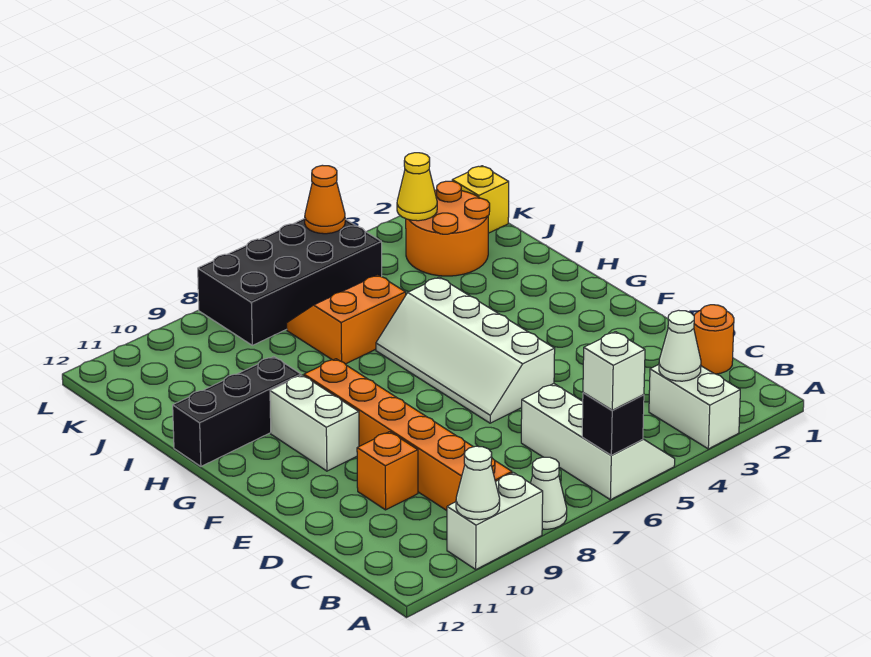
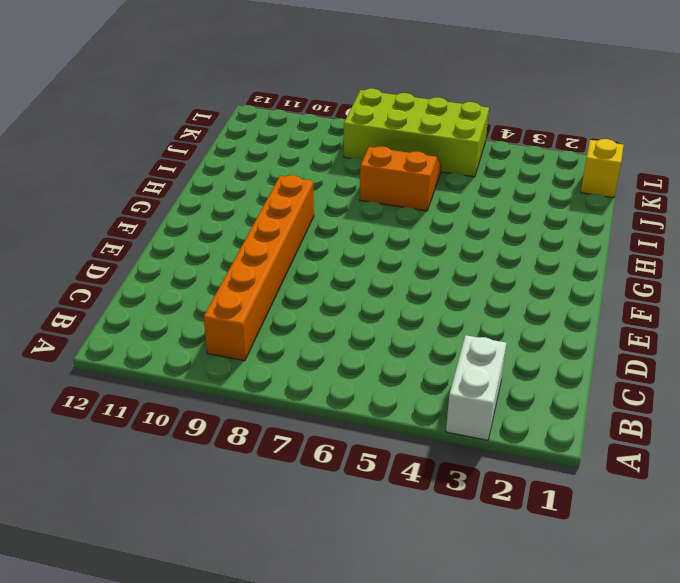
lime 2x4 brick [344,89,489,177] -> black 2x4 brick [198,219,382,345]
none -> white 2x3 slope [521,384,675,500]
none -> white 1x1 cone [531,457,567,529]
none -> white 1x2 brick [447,473,543,569]

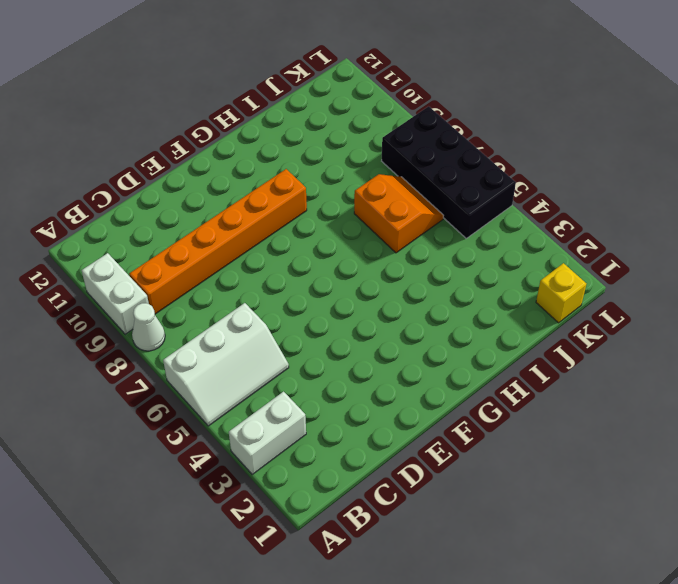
none -> orange 1x1 round brick [694,305,734,374]
none -> orange 1x1 brick [357,432,418,510]
none -> white 2x4 slope [376,277,555,423]

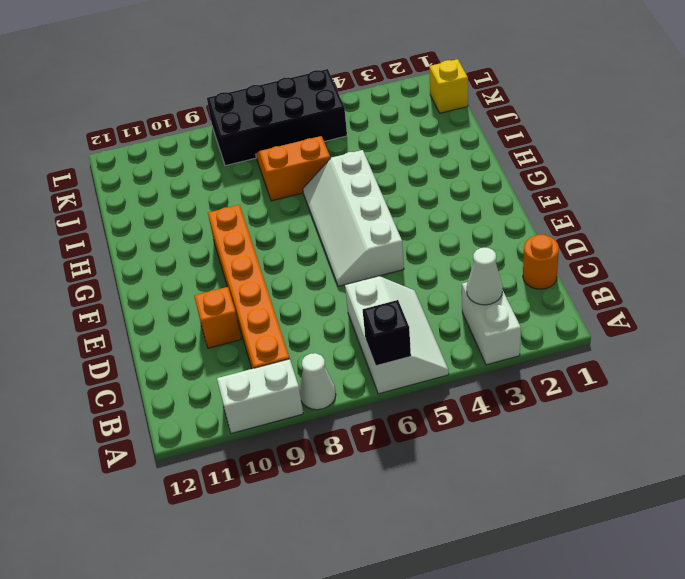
none -> white 1x2 brick [270,375,359,471]
none -> black 1x3 brick [173,357,301,466]
none -> orange 2x2 round brick [406,181,490,276]

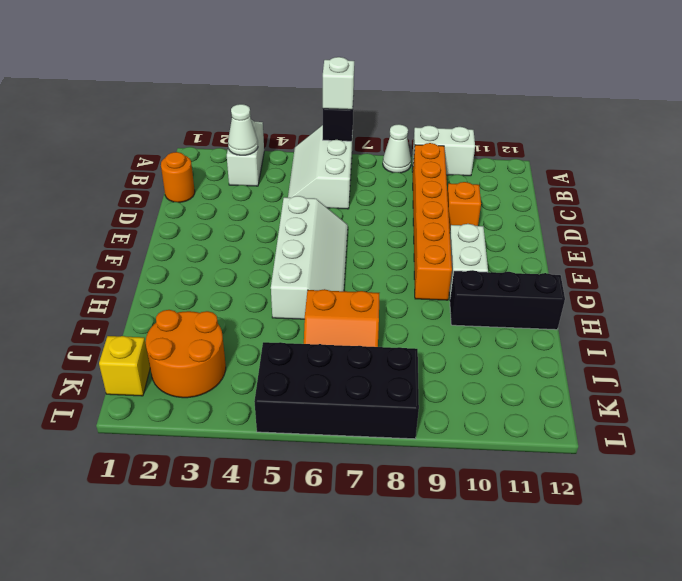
none -> white 1x1 cone [456,446,500,520]
none -> yellow 1x1 cone [397,153,437,221]
none -> orange 1x1 cone [305,165,345,234]

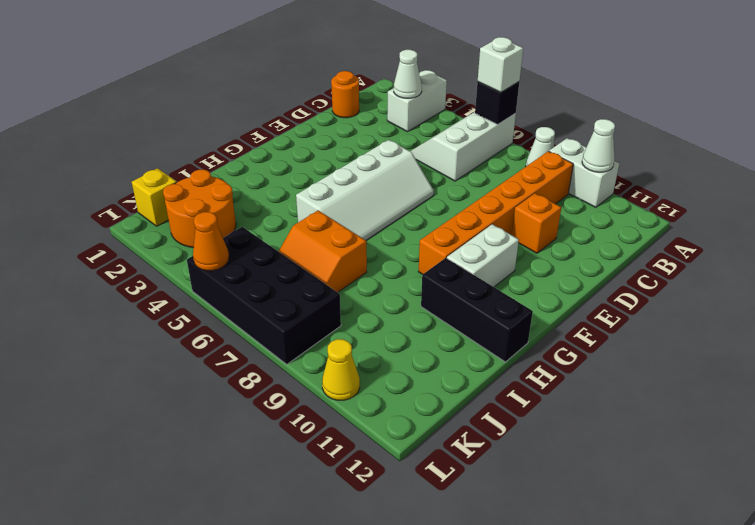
yellow 1x1 cone [322,339,360,400] -> yellow 1x1 cone moved to [397,153,437,221]

